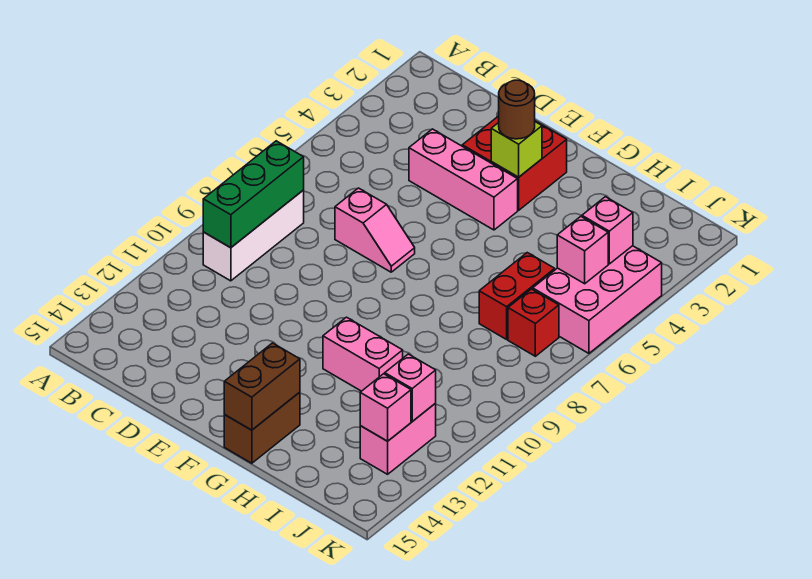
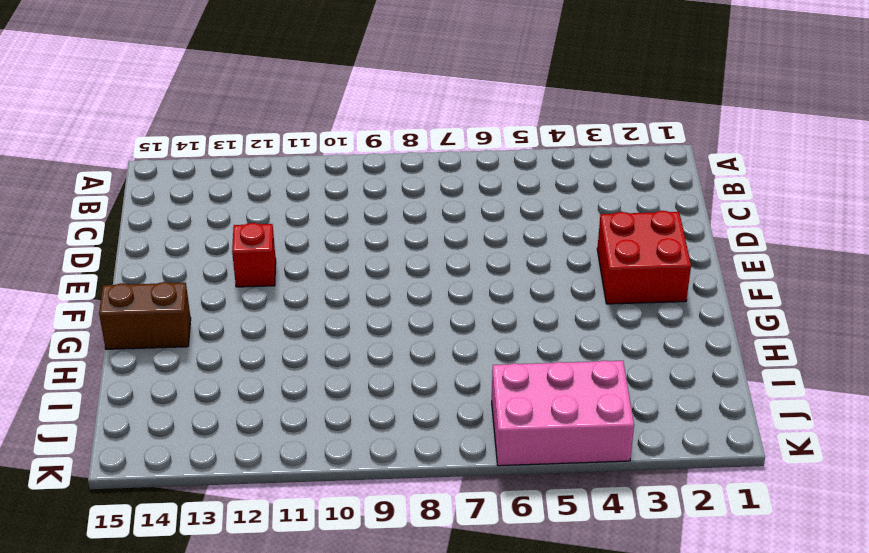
red 1x1 brick [232,223,276,287] -> red 1x1 brick moved to [508,289,559,356]
none -> white 1x3 brick [203,190,304,281]
none -> pink 1x3 brick [409,129,518,230]
none -> pink 1x2 slope [335,188,415,272]

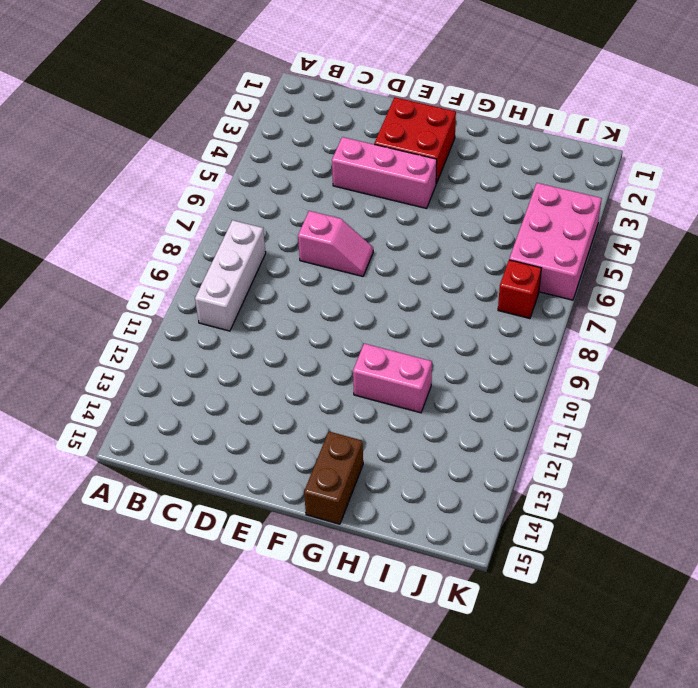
none -> red 1x2 brick [479,253,555,339]
none -> pink 1x2 brick [360,403,436,474]
none -> green 1x3 brick [203,141,304,248]

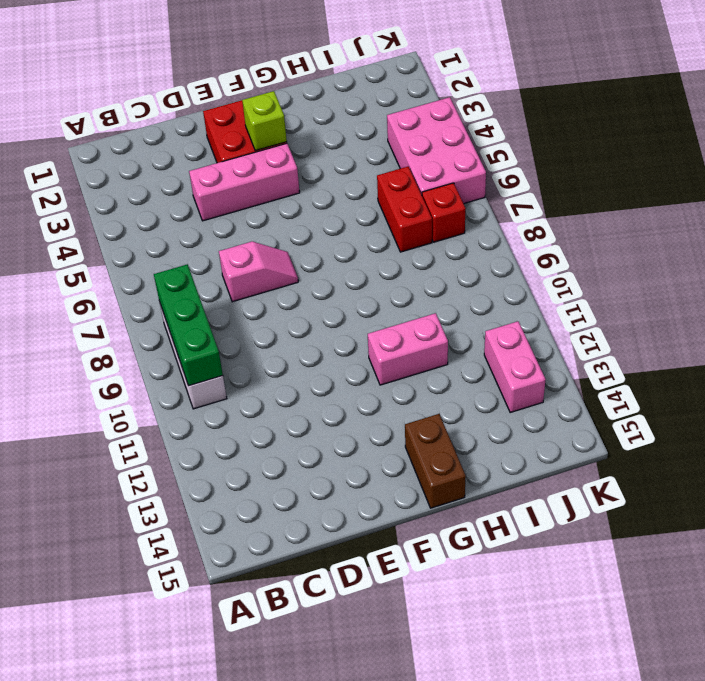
none -> brown 1x2 brick [224,343,300,430]
none -> pink 1x1 brick [582,197,633,264]
none -> pink 1x1 brick [557,216,608,284]

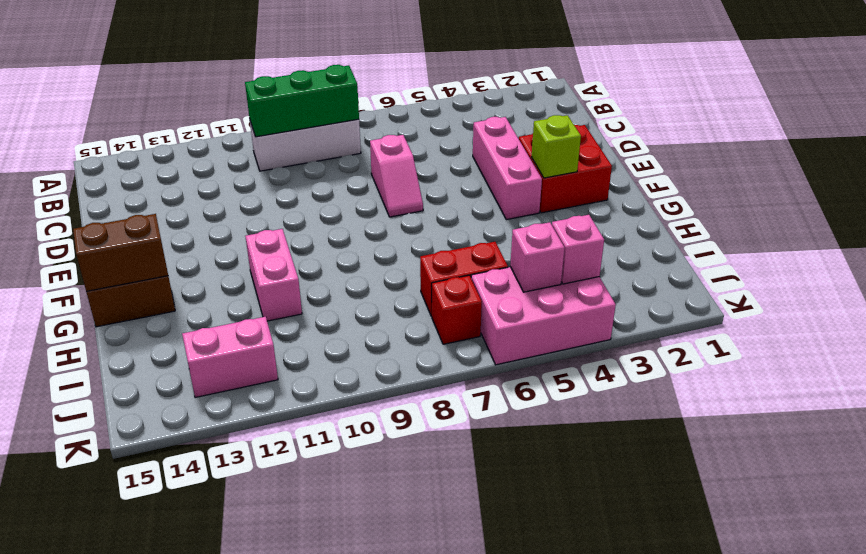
none -> pink 1x1 brick [385,354,436,421]
none -> pink 1x1 brick [360,374,411,441]
none -> brown 1x1 round brick [499,80,535,139]

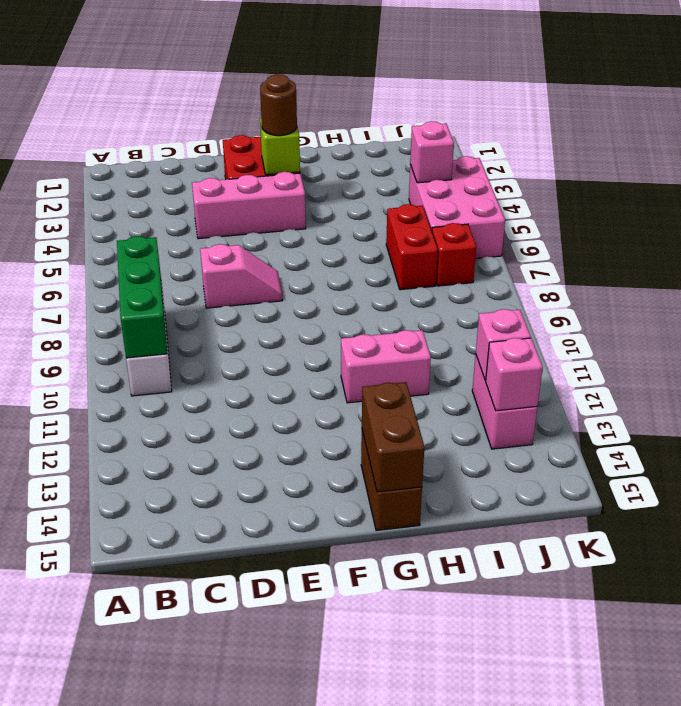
none -> pink 1x1 brick [557,216,608,284]

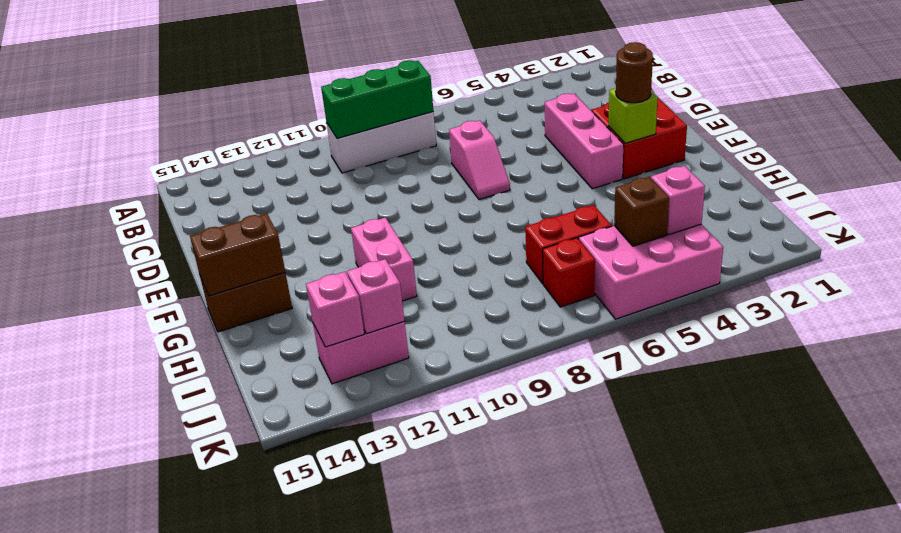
brown 1x1 brick [614,177,669,246] -> pink 1x1 brick [557,216,608,284]

